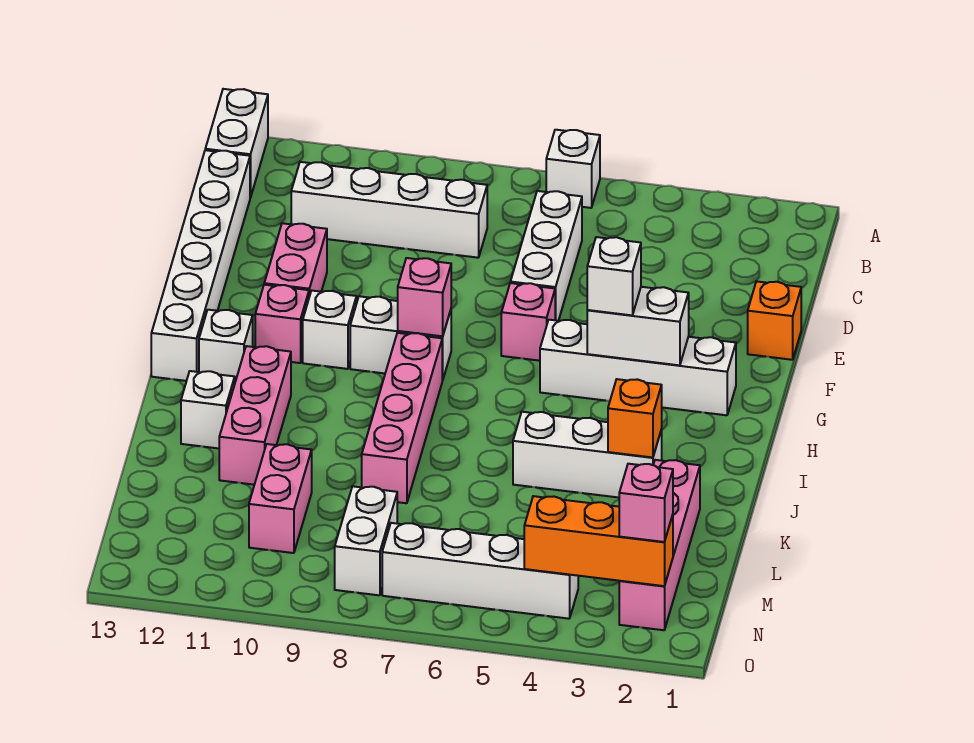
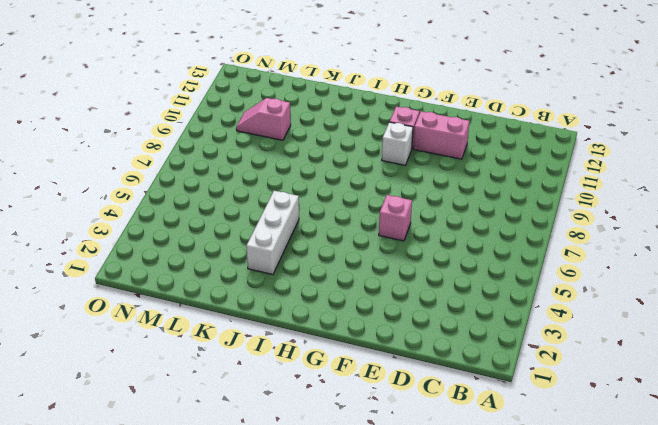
pink 1x2 slope [236,98,291,140] -> pink 1x2 brick [249,444,312,553]
none -> white 1x1 brick [546,130,600,208]
none -> white 1x2 brick [205,89,268,198]
none -> white 1x3 brick [510,191,582,321]

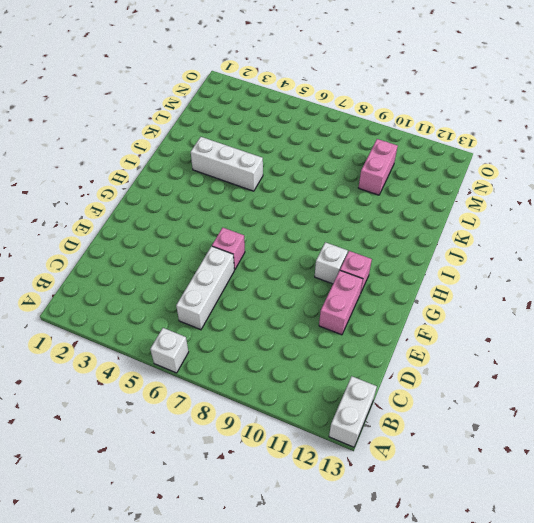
none -> white 1x4 brick [291,162,487,258]
none -> white 1x6 brick [151,150,250,381]
none -> orange 1x1 brick [748,281,801,360]

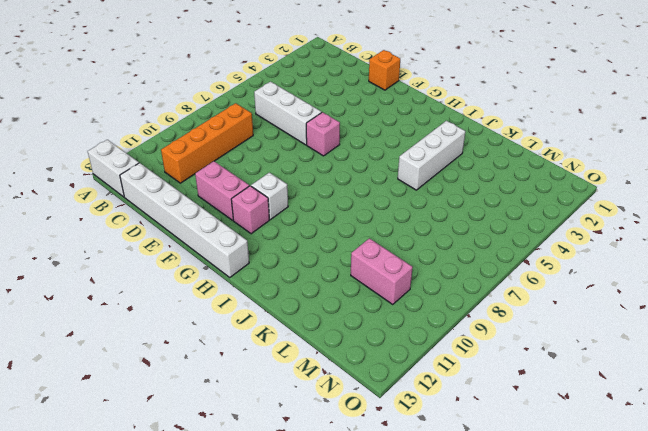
orange 1x4 brick [161,103,253,183] -> white 1x4 brick [291,162,487,258]
none -> white 1x1 brick [546,130,600,208]
none -> white 1x4 brick [540,320,736,415]
none -> white 1x2 brick [350,296,451,380]

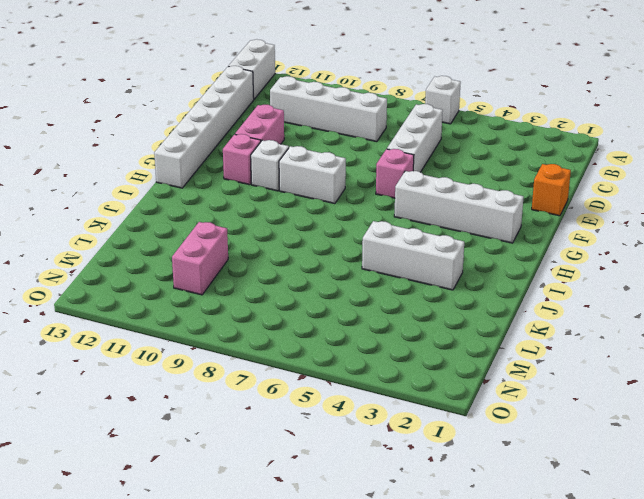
none -> pink 1x4 brick [362,333,442,503]
none -> white 1x1 brick [199,310,253,382]
none -> pink 1x3 brick [219,346,291,485]

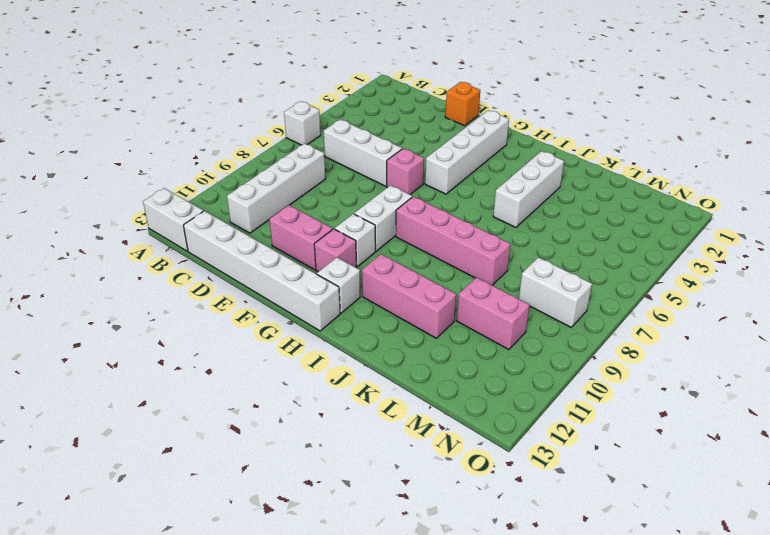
none -> white 1x1 brick [181,371,235,448]
none -> pink 1x4 brick [619,460,700,630]
none -> white 1x4 brick [382,523,578,619]

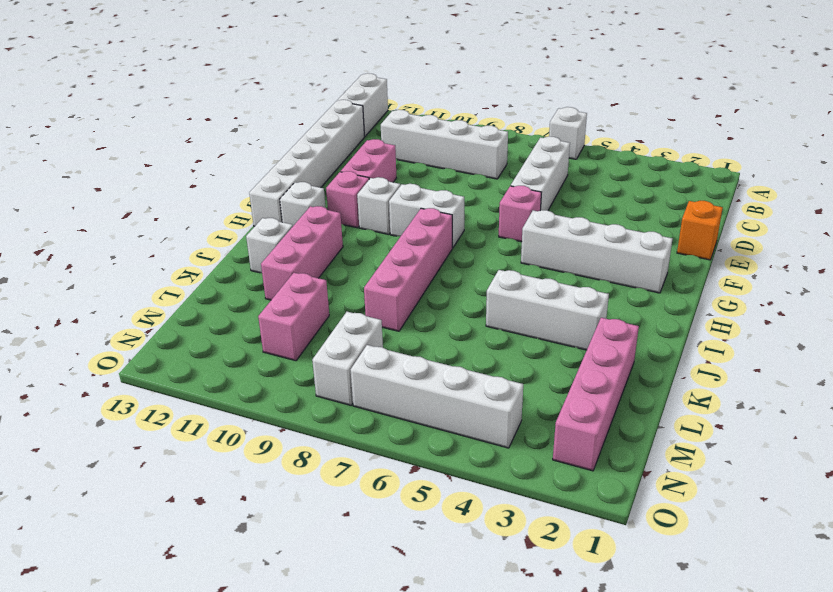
none -> white 1x2 brick [587,287,689,365]
none -> pink 1x1 brick [398,258,451,336]
none -> orange 1x1 brick [608,379,662,458]

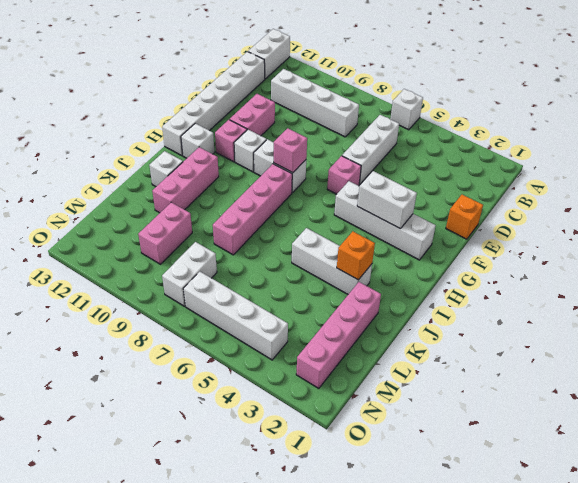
none -> orange 1x3 brick [524,496,673,586]
none -> white 1x1 brick [587,237,641,315]
none -> pink 1x1 brick [619,464,673,542]

